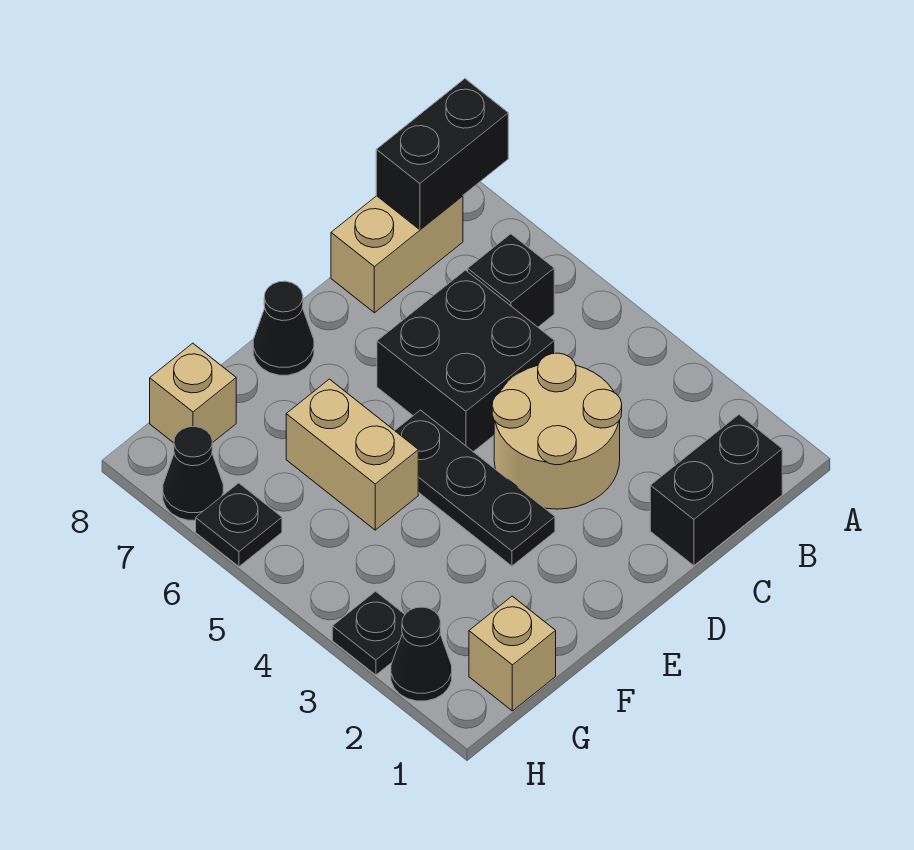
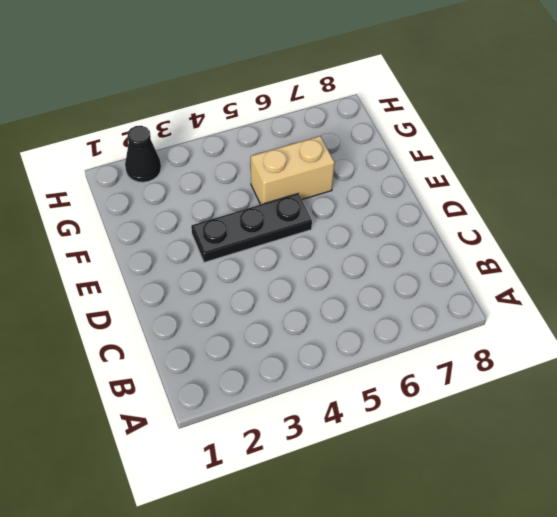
none -> black 1x2 brick [650,415,782,566]
none -> black 1x1 brick [468,234,554,327]
none -> tan 1x2 brick [331,196,463,313]

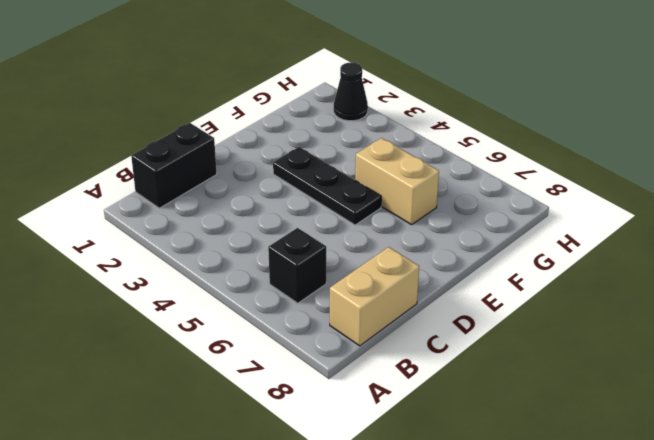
none -> tan 2x2 round brick [492,353,622,509]
none -> black 2x2 brick [377,270,555,452]
none -> black 1x1 cone [253,281,314,375]

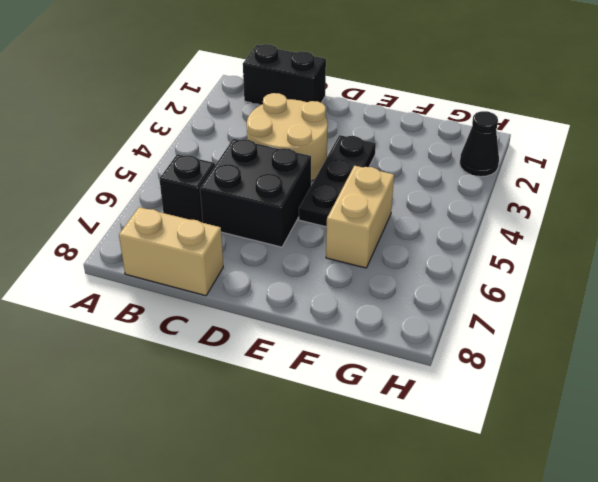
none -> black 1x1 cone [253,281,314,375]
none -> tan 1x1 brick [469,596,556,711]
none -> tan 1x1 brick [150,343,236,443]

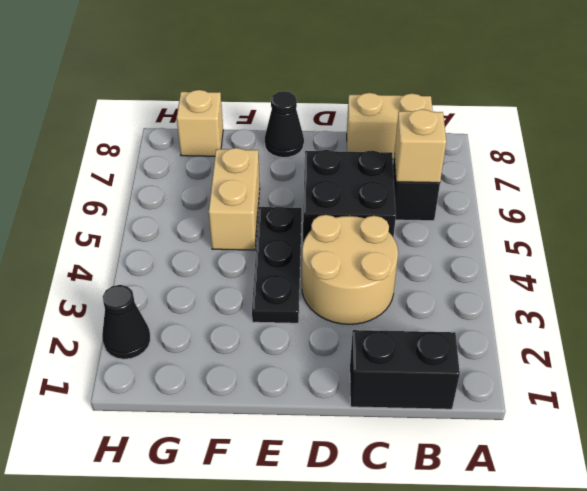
tan 1x1 brick [394,109,446,183] -> tan 1x1 brick moved to [469,596,556,711]
none -> black 1x1 plate [332,591,405,675]
none -> black 1x1 plate [196,483,282,567]
none -> black 1x1 cone [163,427,223,520]

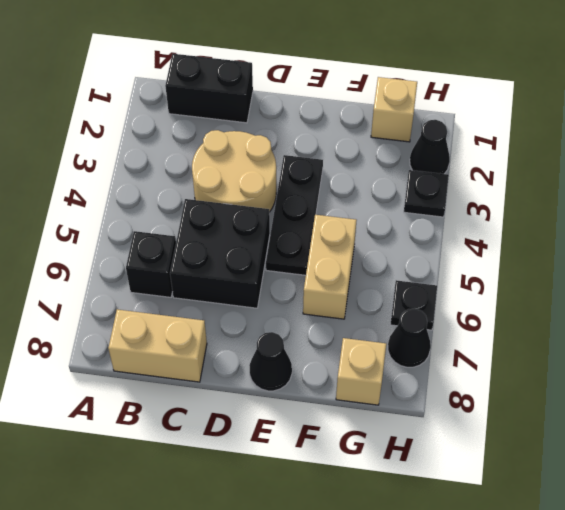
none -> black 1x2 brick [376,79,508,230]

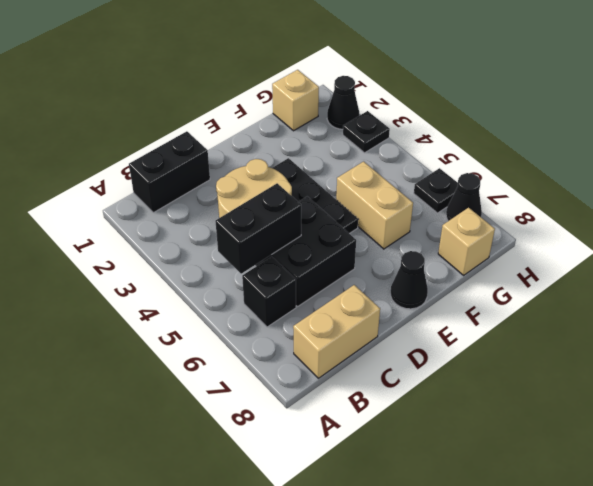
black 1x2 brick [215,183,301,274] -> black 1x2 brick moved to [376,79,508,230]

